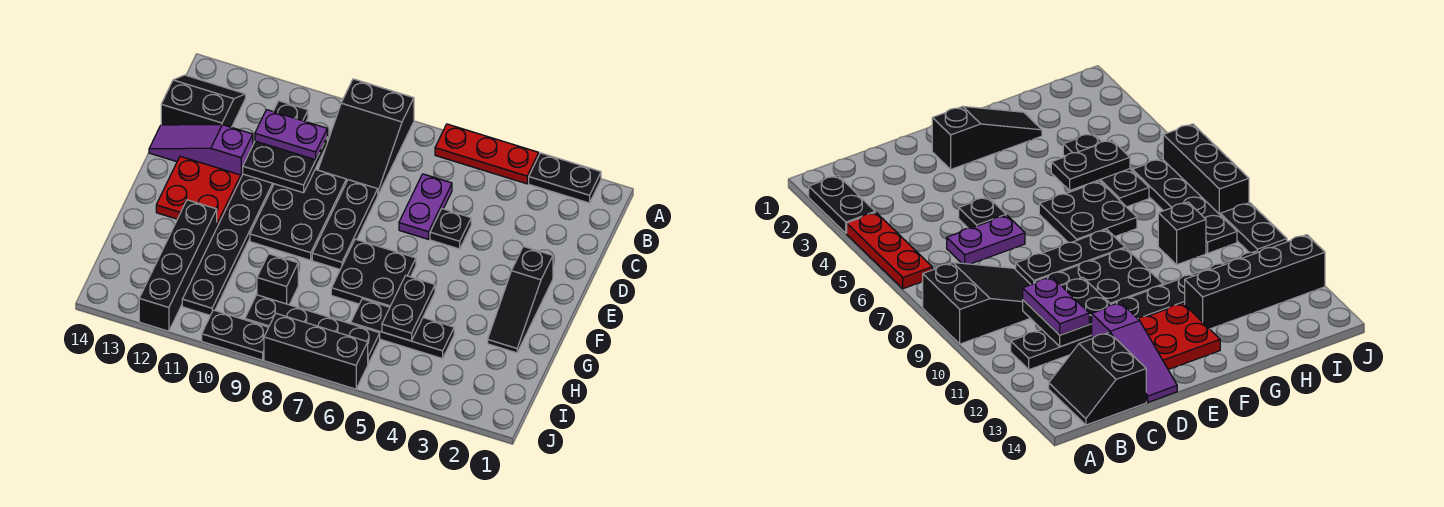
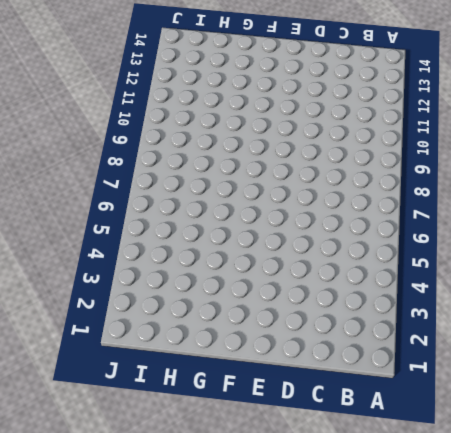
none -> black 1x2 plate [529,153,601,203]
none -> red 1x3 plate [435,124,539,184]
none -> black 2x3 slope [318,79,414,194]

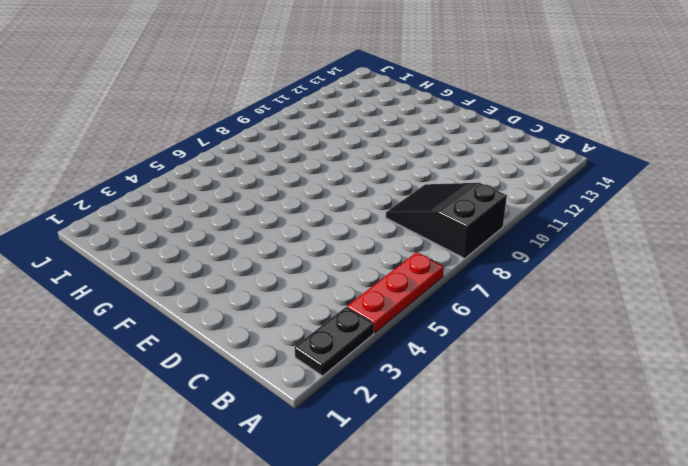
none -> black 1x8 plate [182,101,308,315]
none -> black 2x2 slope [161,75,246,127]
none -> purple 1x2 plate [399,174,452,239]

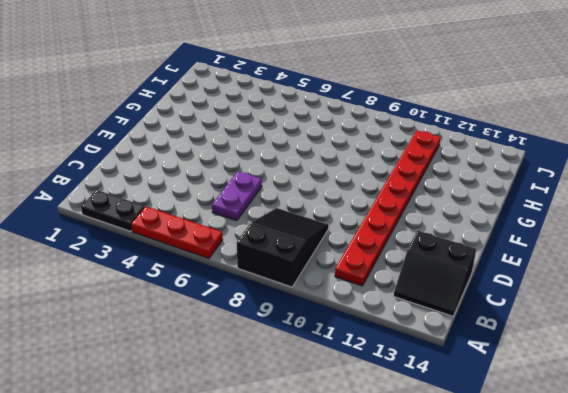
red 1x8 plate [335,130,441,286] -> black 1x8 plate [182,101,308,315]
none -> black 1x1 plate [430,209,471,249]
none -> black 1x3 plate [312,180,378,269]
none -> black 2x3 plate [250,169,346,260]

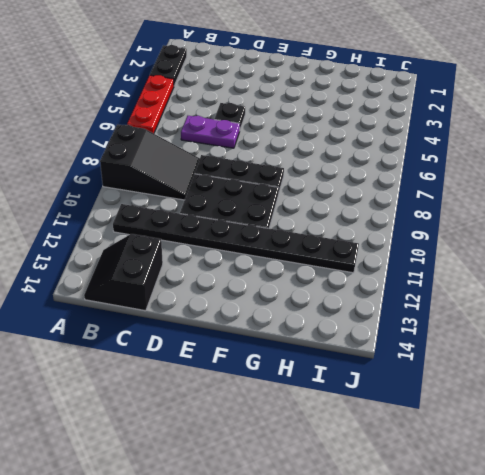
none -> purple 1x3 slope [149,125,253,177]
none -> black 1x3 slope [488,246,553,353]
none -> red 2x2 plate [156,156,241,226]

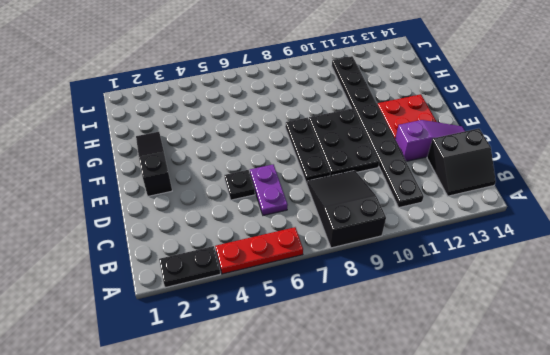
none -> black 2x2 plate [331,239,416,307]
none -> black 1x4 brick [139,200,217,331]
none -> black 1x3 plate [351,299,454,359]

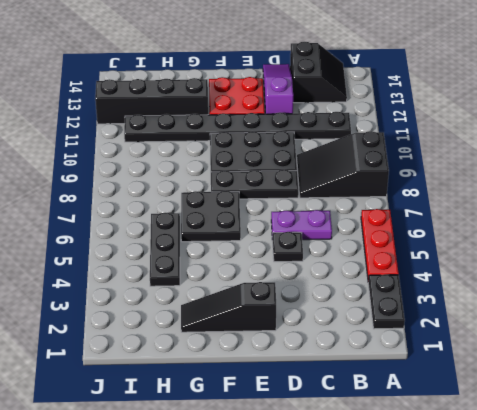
none -> black 1x1 brick [257,254,298,305]
none -> black 1x4 plate [245,295,380,364]
none -> black 1x3 brick [264,314,368,389]

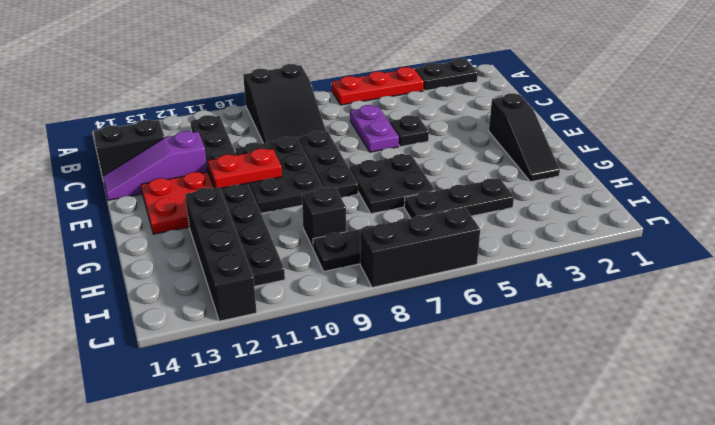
red 1x2 plate [208,148,282,188] -> none
none -> black 1x2 plate [202,310,269,360]
none -> black 2x2 plate [243,138,327,193]
none -> black 1x2 plate [382,275,435,341]

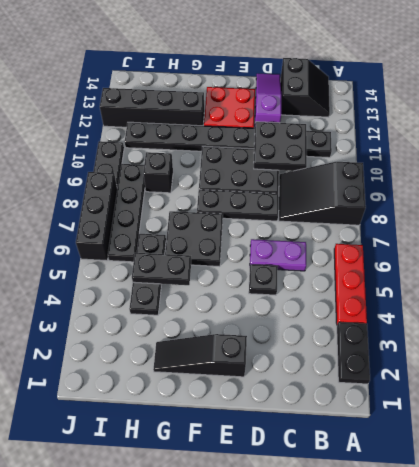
none -> purple 1x2 plate [255,110,327,160]

